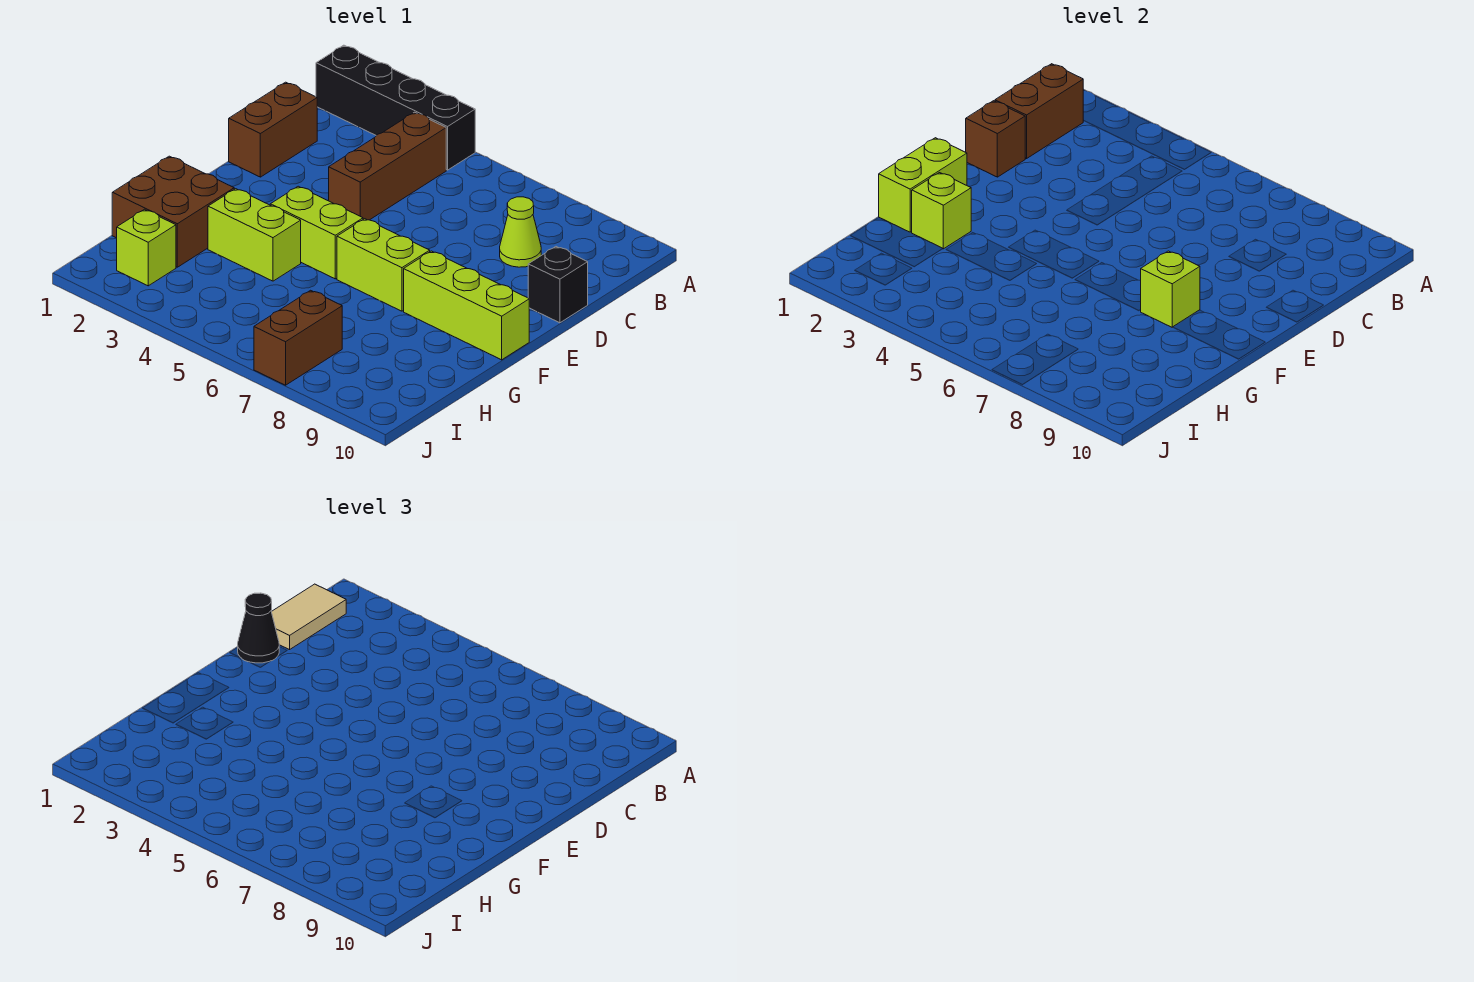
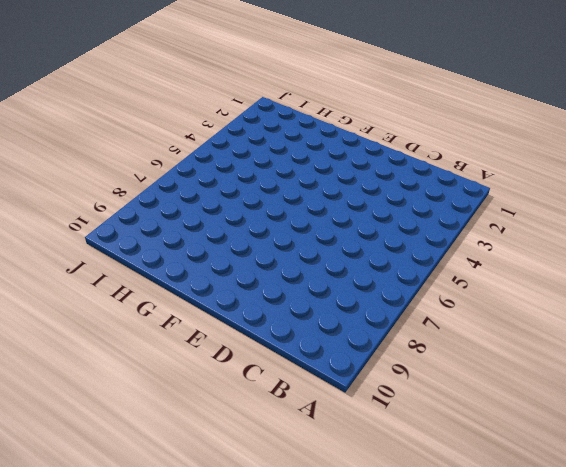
none -> black 1x4 brick [316,45,475,170]
none -> brown 1x3 brick [329,112,446,220]
none -> brown 1x2 brick [229,82,317,177]

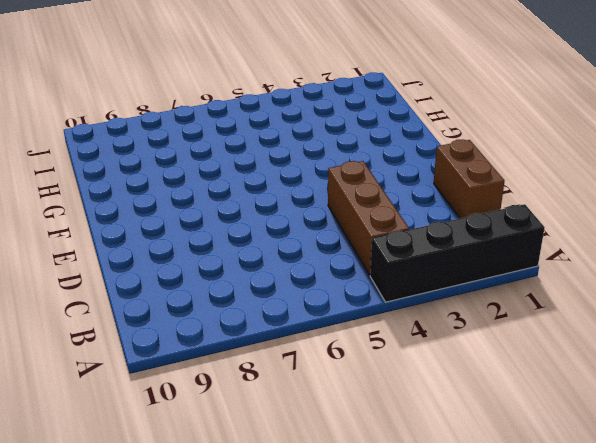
none -> lime 1x1 cone [500,197,541,267]
none -> black 1x1 brick [528,247,588,323]
none -> lime 1x2 brick [270,186,363,279]

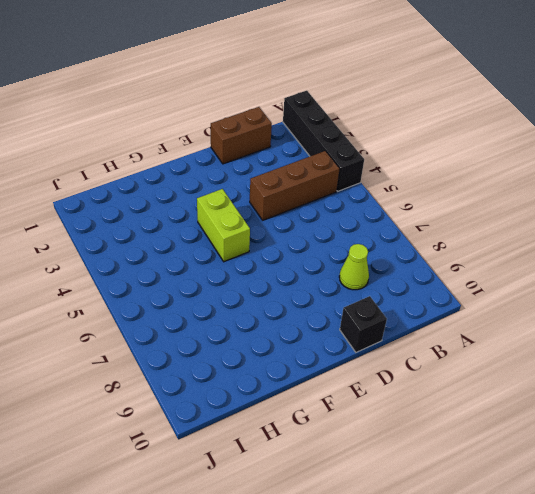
none -> lime 1x2 brick [337,219,430,311]
none -> lime 1x3 brick [404,251,529,360]
none -> brown 2x2 brick [112,156,234,267]

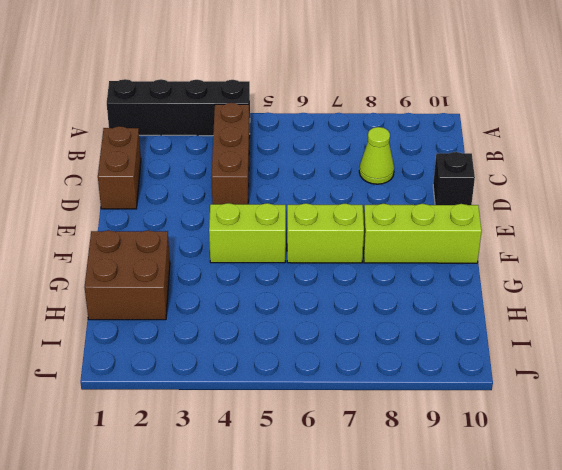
none -> lime 1x2 brick [208,189,301,281]
none -> lime 1x1 brick [117,209,176,286]
none -> brown 1x2 brick [254,290,342,385]

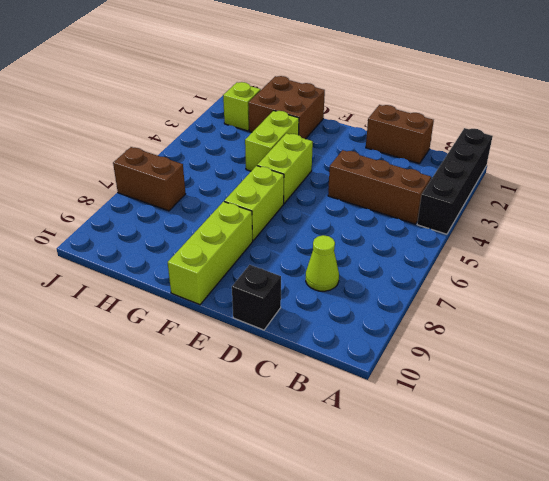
none -> brown 1x2 brick [995,64,1084,159]
none -> brown 1x1 brick [966,101,1025,177]
none -> lime 1x2 brick [879,138,967,232]

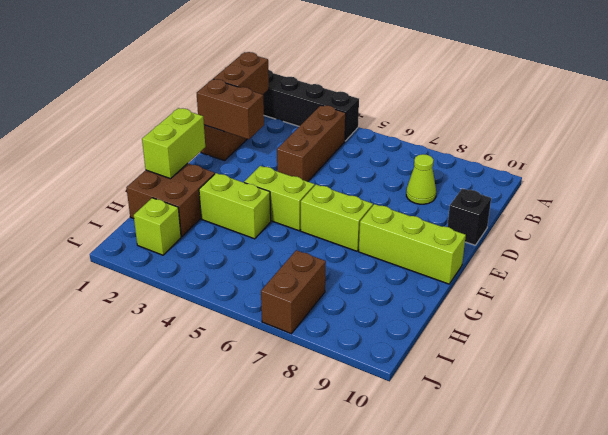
brown 1x2 brick [197,79,264,139] -> brown 1x1 brick [966,101,1025,177]
none -> lime 1x1 brick [1141,251,1200,327]
none -> lime 1x1 brick [912,173,971,249]
none -> tan 1x2 tile [271,584,346,650]

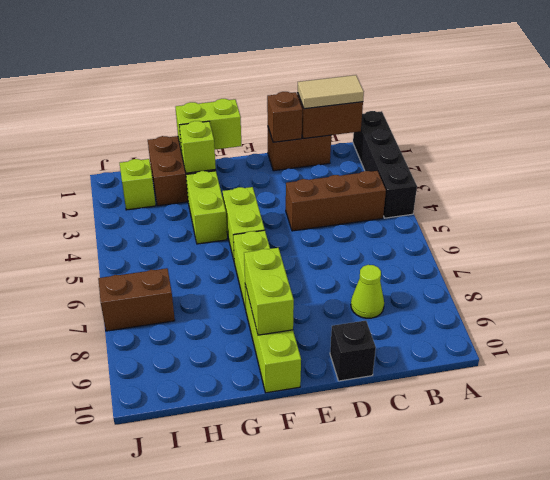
lime 1x2 brick [244,248,294,335] -> lime 1x1 brick [1141,251,1200,327]
none -> black 1x1 cone [238,593,279,663]

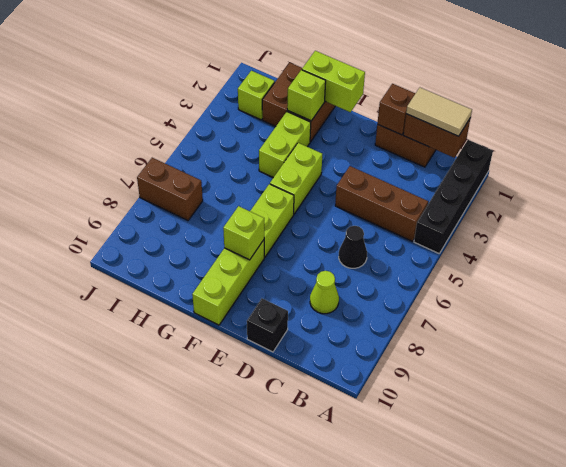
black 1x1 cone [339,226,367,268] -> black 1x1 cone moved to [238,593,279,663]

